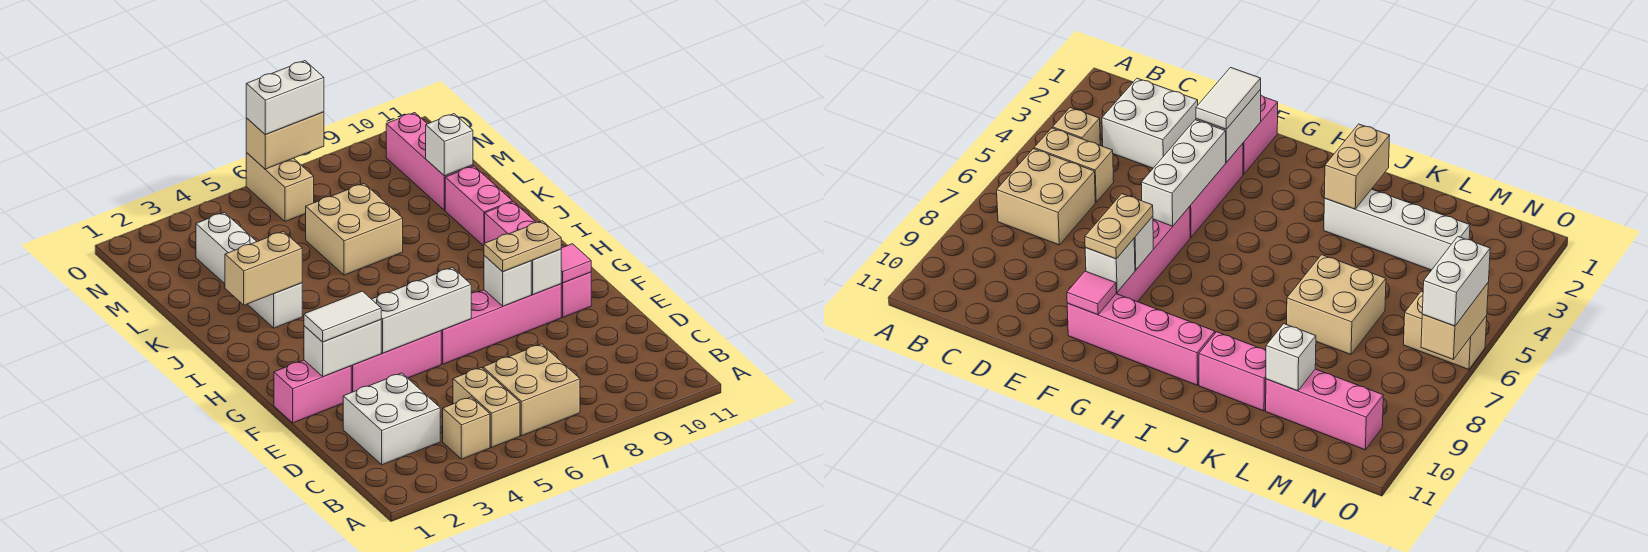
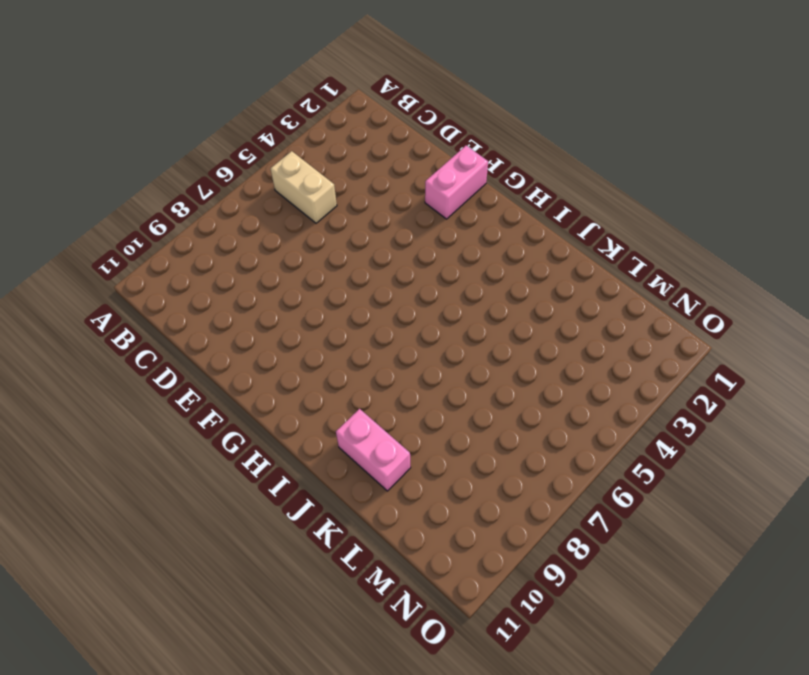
none -> tan 1x1 brick [443,397,490,459]
none -> tan 2x2 brick [483,344,580,436]
none -> white 2x2 brick [343,373,440,465]

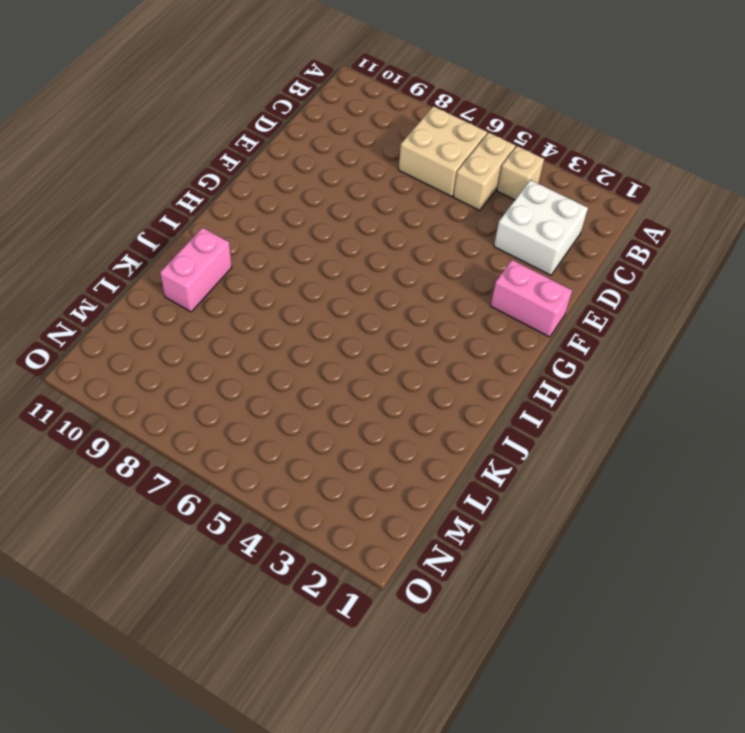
none -> pink 1x3 brick [351,331,441,392]
none -> pink 1x4 brick [441,284,561,364]
none -> pink 1x4 brick [485,202,591,317]

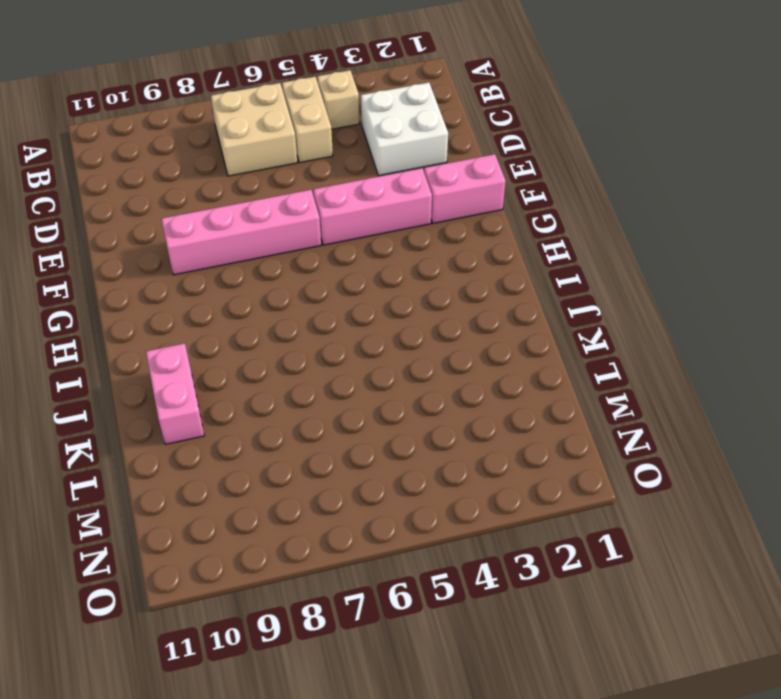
none -> pink 1x4 brick [485,202,591,317]
none -> white 1x4 brick [196,212,302,328]
none -> tan 2x2 brick [306,184,403,275]

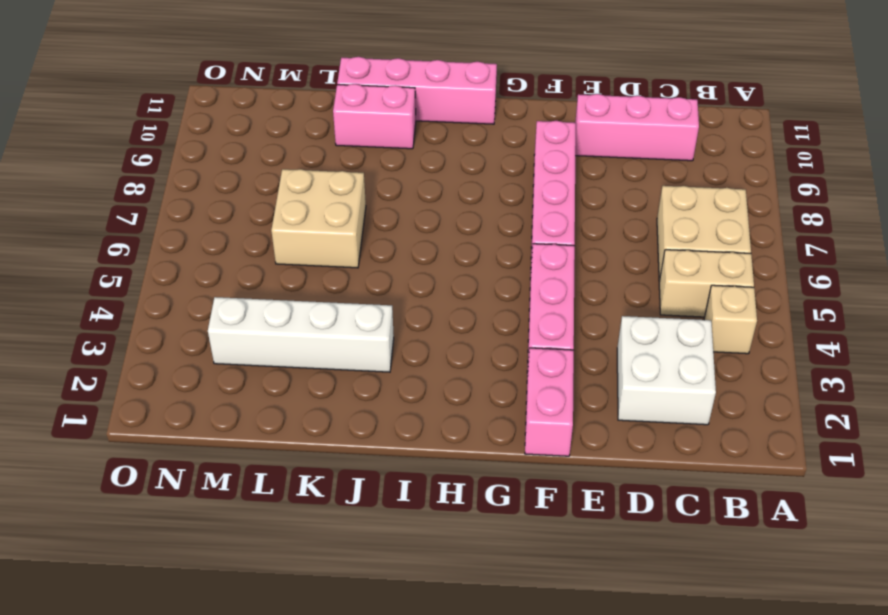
pink 1x3 brick [575,94,699,161] -> pink 1x3 brick moved to [386,113,473,210]
pink 1x4 brick [337,57,497,124] -> pink 1x4 brick moved to [485,202,591,317]
none -> tan 1x2 brick [246,153,314,222]
none -> white 1x2 brick [304,320,381,377]
none -> white 1x3 brick [372,268,471,353]

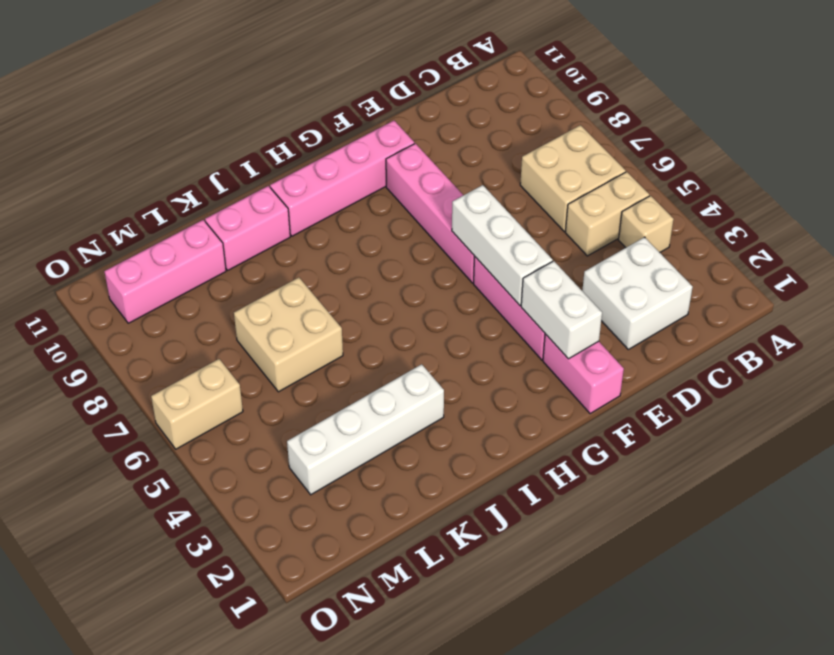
none -> white 1x1 brick [484,255,531,306]
none -> white 1x1 brick [531,249,561,295]
none -> pink 1x1 tile [561,244,591,283]

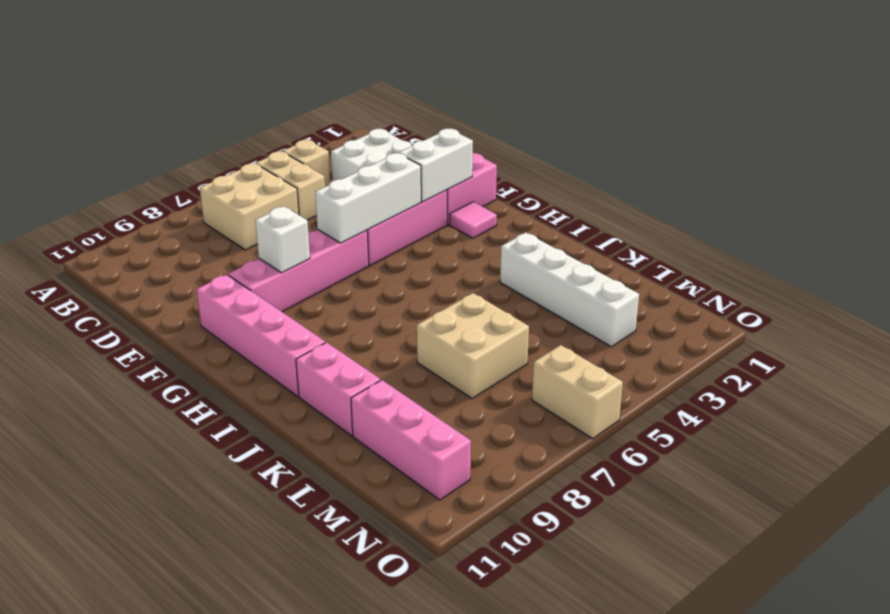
pink 1x1 tile [450,202,497,238] -> pink 1x1 tile moved to [561,244,591,283]
none -> white 1x1 brick [531,249,561,295]
none -> tan 1x2 brick [225,231,302,305]
none -> white 1x1 brick [426,114,473,176]

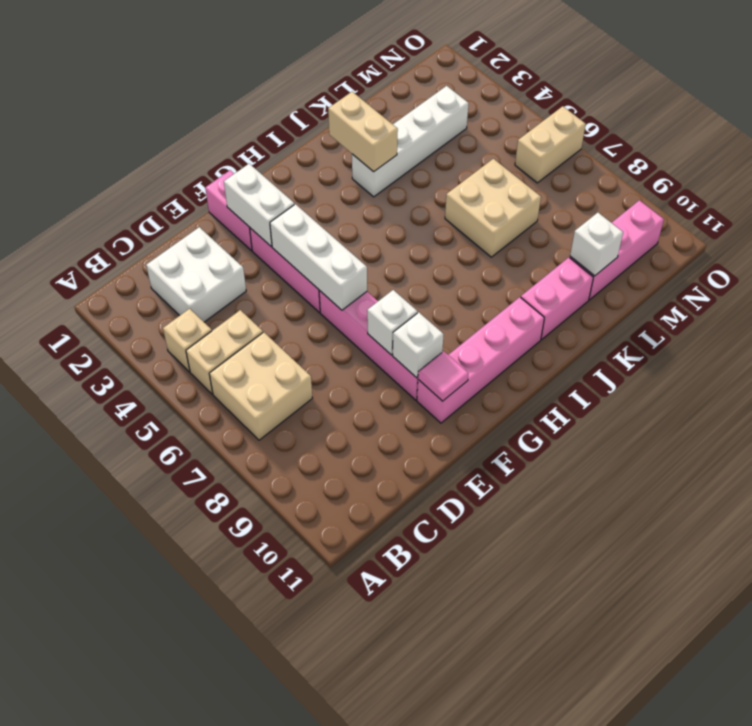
none -> tan 1x2 brick [246,112,324,169]
none -> white 1x2 tile [304,291,381,342]
none -> tan 1x2 plate [484,221,561,272]

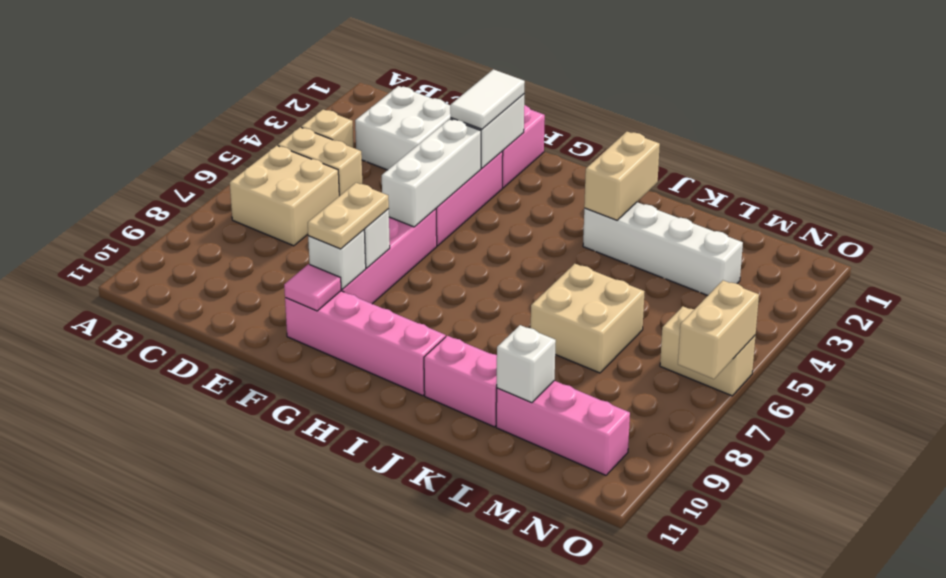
none -> white 1x2 brick [246,61,324,135]

